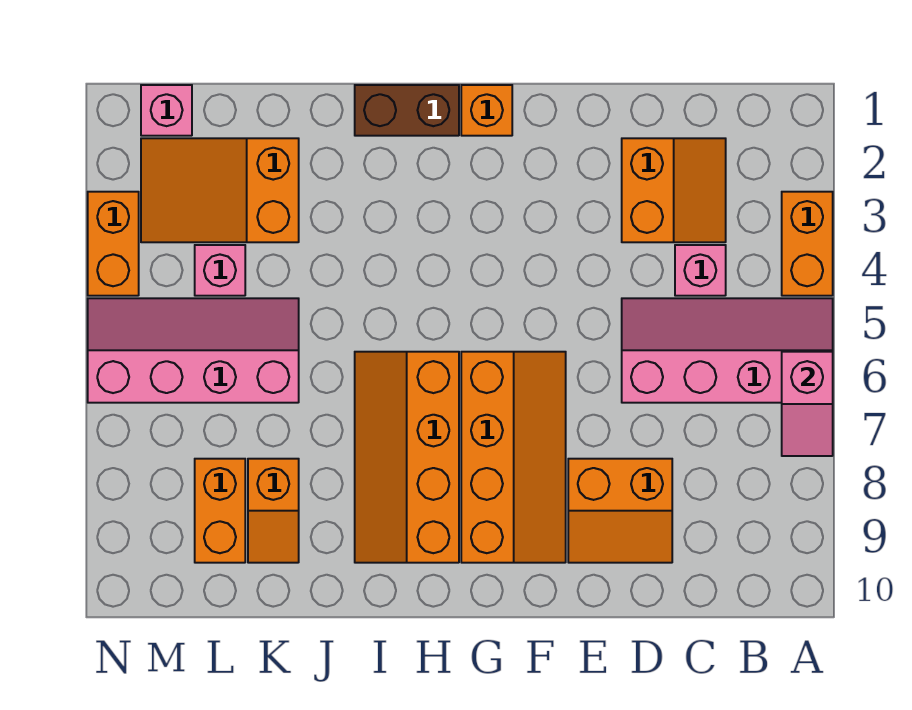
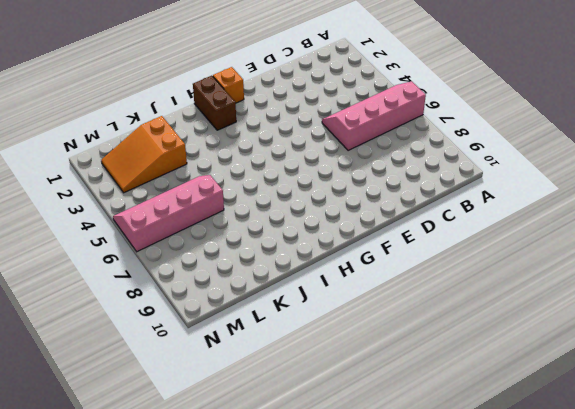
brown 1x2 brick [193,76,236,130] -> brown 1x2 brick turned to [355,85,459,136]
none -> orange 1x2 brick [782,192,833,296]
none -> orange 2x2 slope [622,138,726,242]
none -> pink 1x1 brick [675,245,726,296]

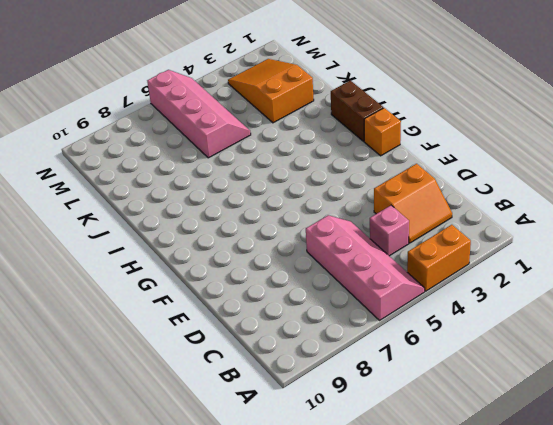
none -> orange 2x2 slope [568,459,672,563]
none -> orange 2x4 slope [461,352,566,563]
none -> orange 2x4 slope [355,352,459,563]

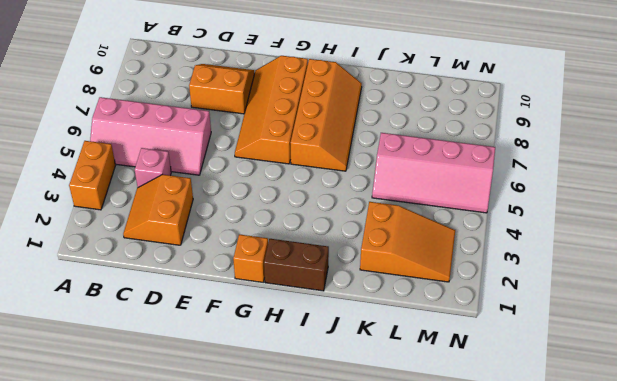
none -> orange 1x2 slope [248,459,299,563]
none -> pink 1x1 brick [195,245,245,296]
none -> orange 1x2 brick [195,459,245,563]

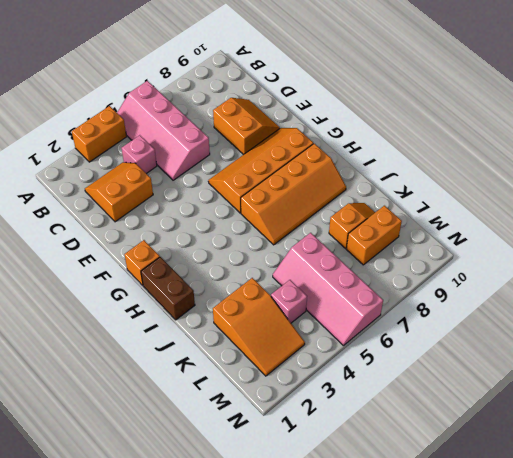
none -> pink 1x1 brick [141,85,192,136]
none -> orange 1x2 brick [88,192,139,296]
none -> pink 1x2 slope [782,352,833,456]

